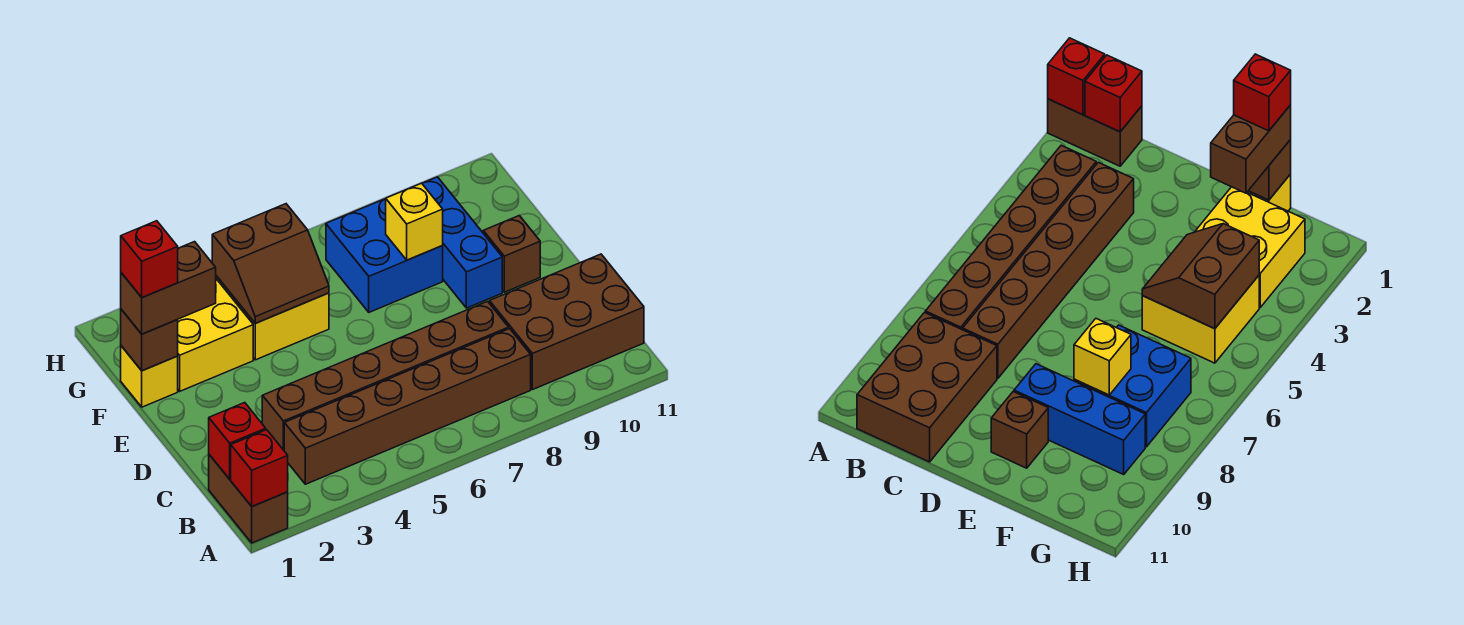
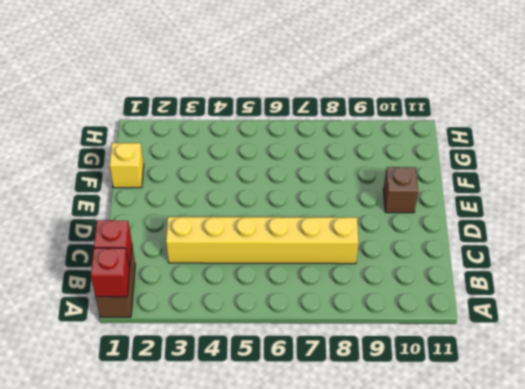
yellow 1x6 brick [166,217,359,264] -> brown 1x6 brick [262,301,509,450]
none -> brown 1x6 brick [284,329,531,484]
none -> brown 2x3 brick [490,254,644,390]
none -> blue 1x3 brick [422,177,502,308]

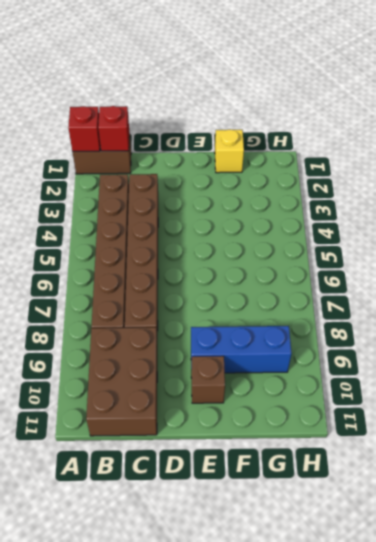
none -> yellow 2x2 brick [178,279,253,391]
none -> yellow 2x2 brick [216,276,329,360]
none -> blue 2x2 brick [326,199,443,312]

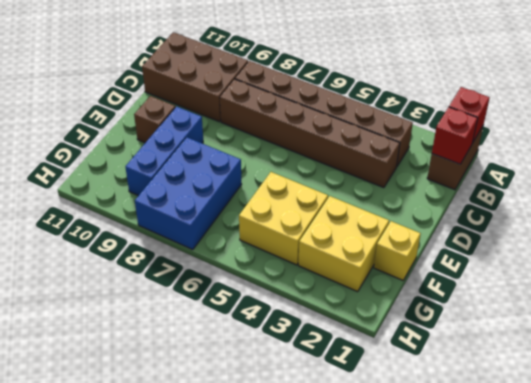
blue 2x3 brick [135,137,242,250] -> blue 2x2 brick [326,199,443,312]
none -> brown 1x1 brick [121,309,178,371]
none -> brown 2x2 slope [212,204,329,323]
none -> yellow 1x1 brick [386,183,443,260]

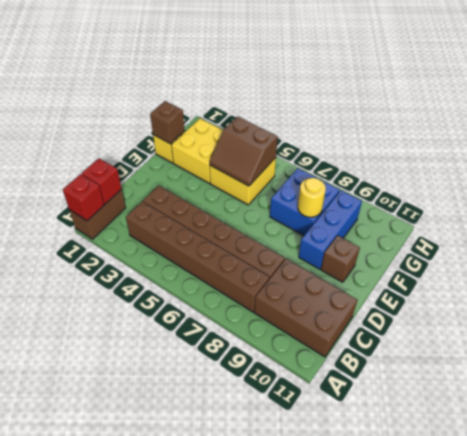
yellow 1x1 round brick [298,178,326,217] -> yellow 1x1 brick [386,183,443,260]
none -> brown 1x2 brick [121,242,216,334]
none -> red 1x1 brick [121,221,178,298]

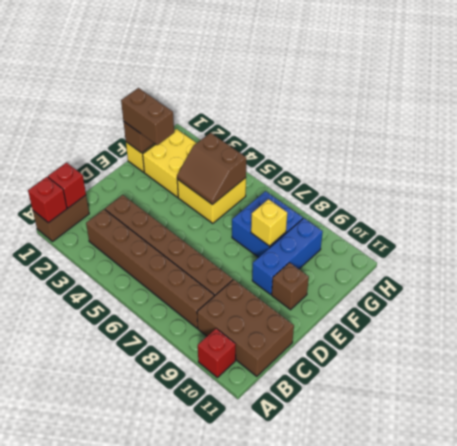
red 1x1 brick [198,328,236,378] -> red 1x1 brick moved to [121,221,178,298]

